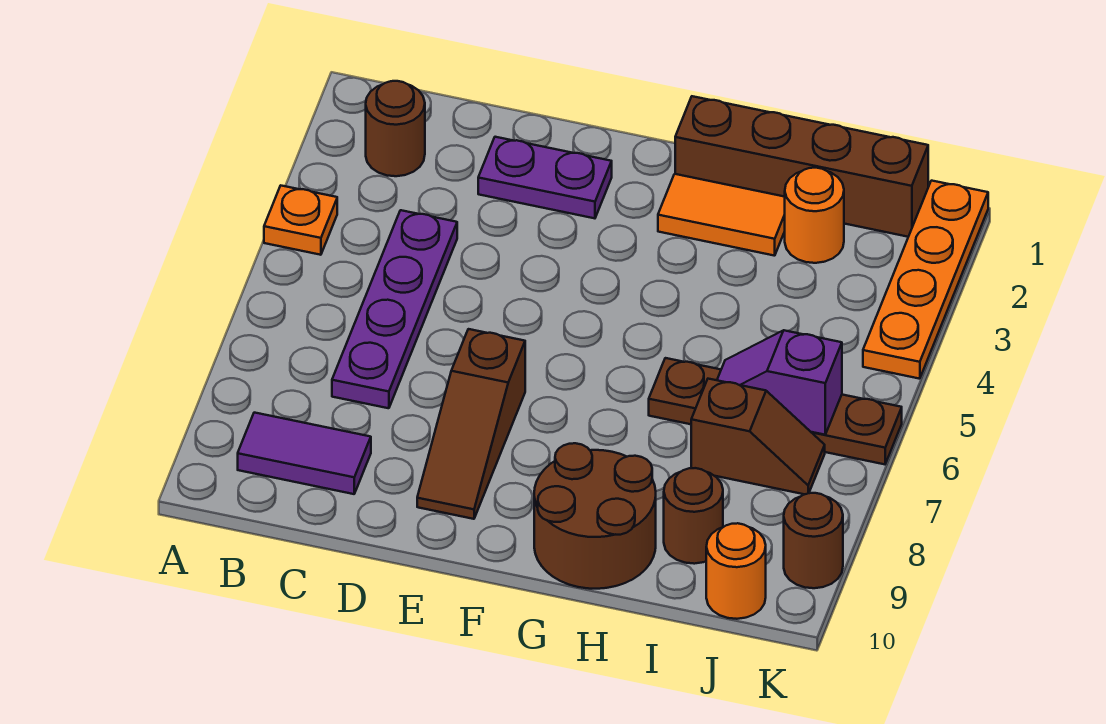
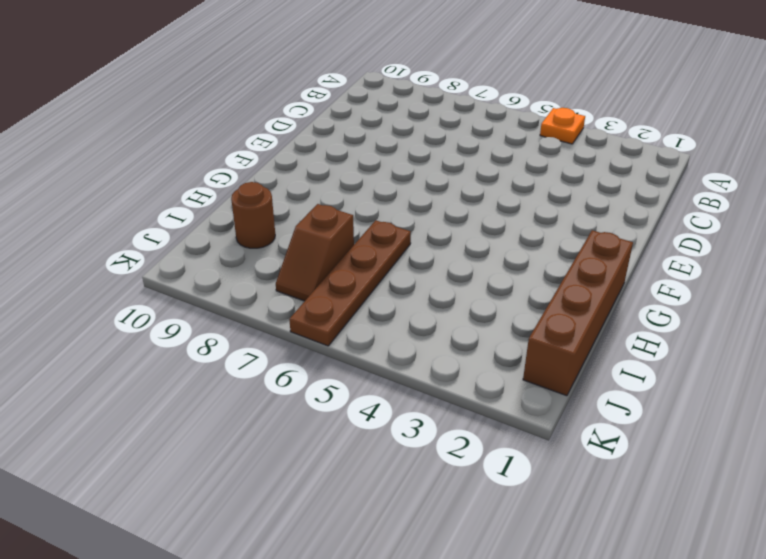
none -> brown 1x1 round brick [366,81,425,176]
none -> purple 1x2 tile [238,413,371,494]
none -> purple 1x4 plate [332,210,457,408]

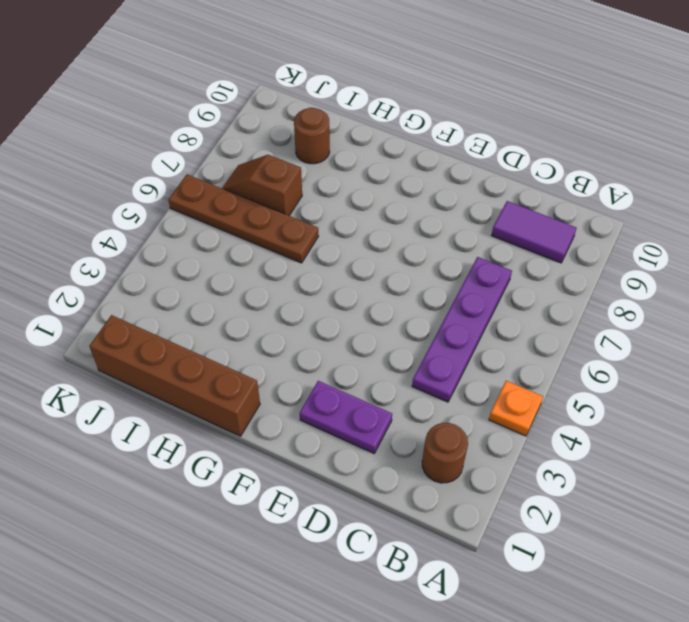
none -> brown 1x3 slope [417,329,525,519]
none -> orange 1x2 tile [658,174,785,256]
none -> brown 2x2 round brick [534,443,656,589]

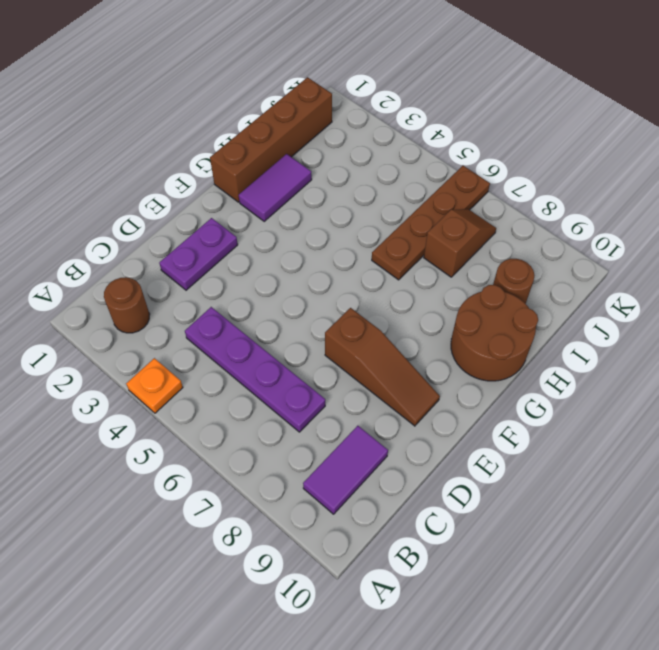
purple 1x2 tile [239,154,312,221] -> orange 1x2 tile [658,174,785,256]
none -> orange 1x1 round brick [785,168,844,263]
none -> orange 1x1 round brick [706,523,766,619]
none -> orange 1x4 plate [863,181,988,379]

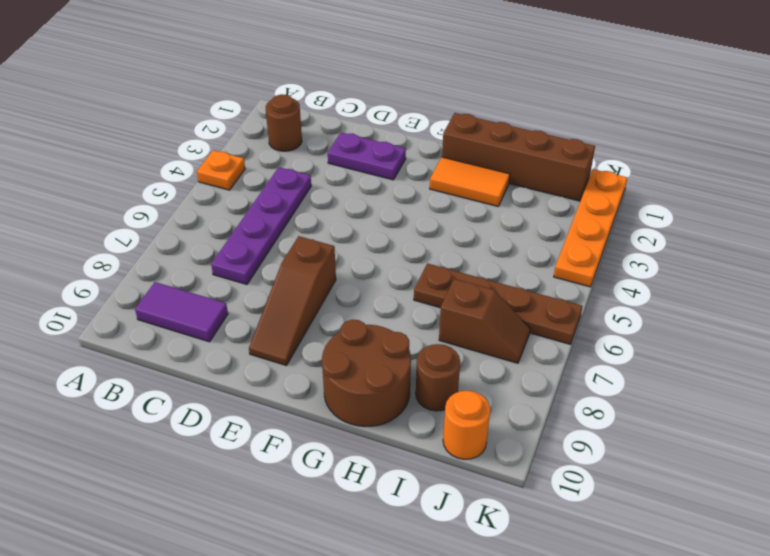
none -> orange 1x1 round brick [785,168,844,263]
none -> brown 1x1 round brick [784,493,843,588]
none -> purple 1x2 slope [717,330,842,435]

